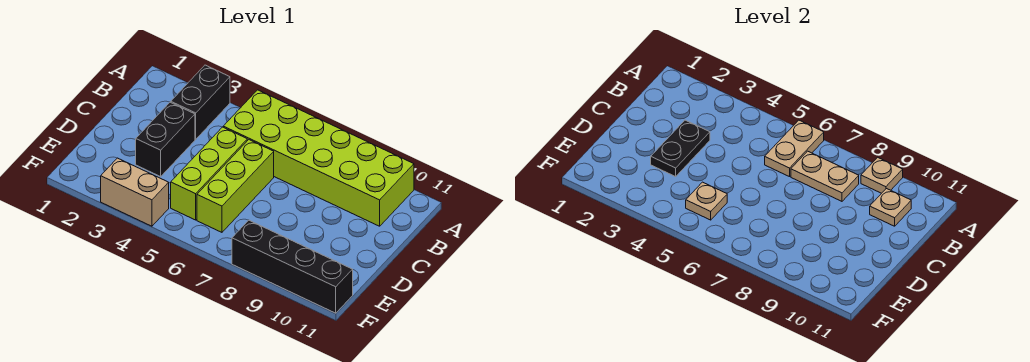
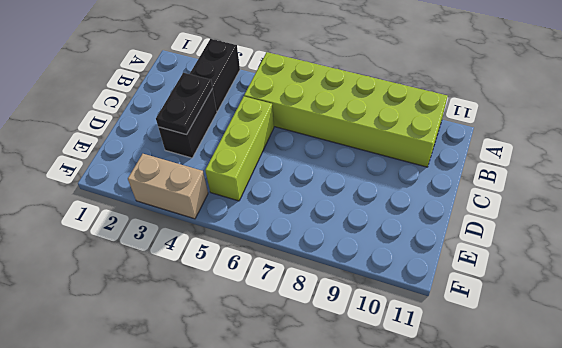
none -> lime 1x3 brick [197,140,274,232]
none -> black 1x4 brick [232,220,353,313]
none -> tan 1x2 plate [765,120,824,177]

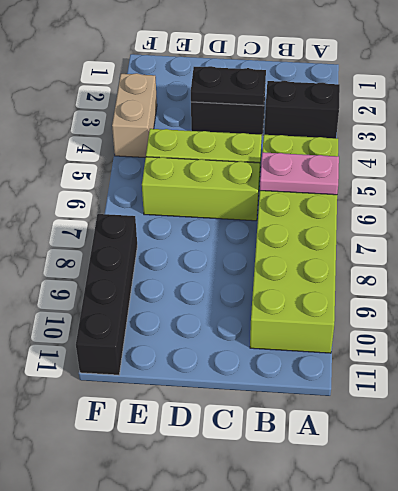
pink 1x2 plate [260,152,339,195] -> tan 1x2 plate [765,120,824,177]
none -> tan 1x1 plate [861,157,903,193]
none -> tan 1x2 plate [791,151,859,201]
none -> tan 1x1 plate [870,189,911,226]

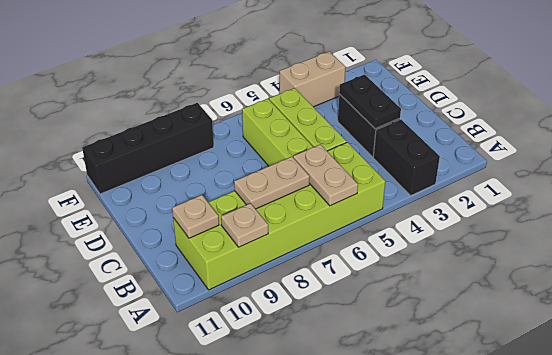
none -> tan 1x1 plate [686,182,727,220]

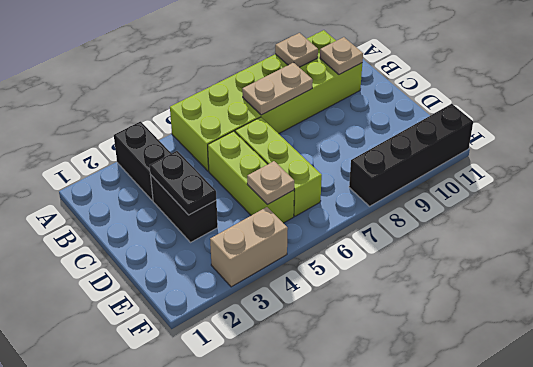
none -> tan 1x2 plate [765,120,824,177]

